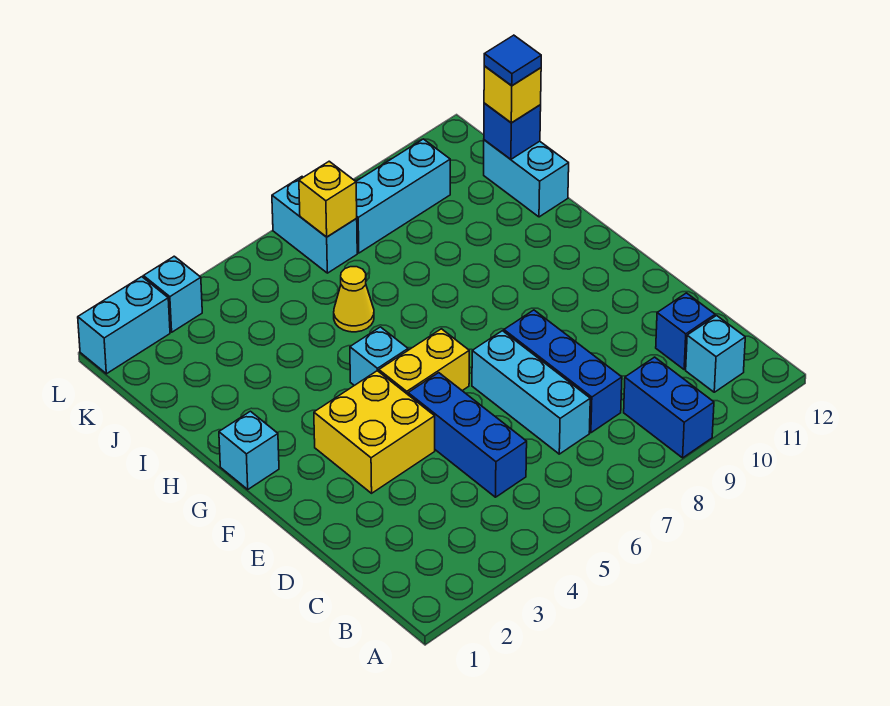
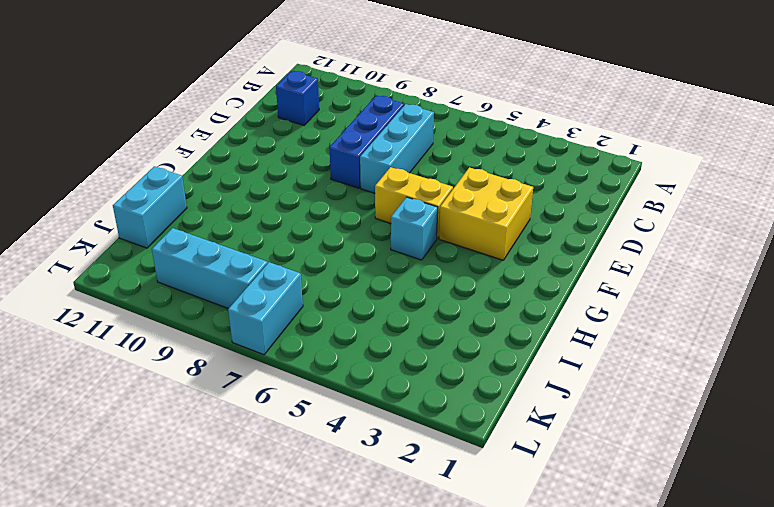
none -> blue 1x2 brick [624,357,714,458]
none -> cyan 1x1 brick [686,316,745,392]
none -> blue 1x3 brick [408,373,527,497]

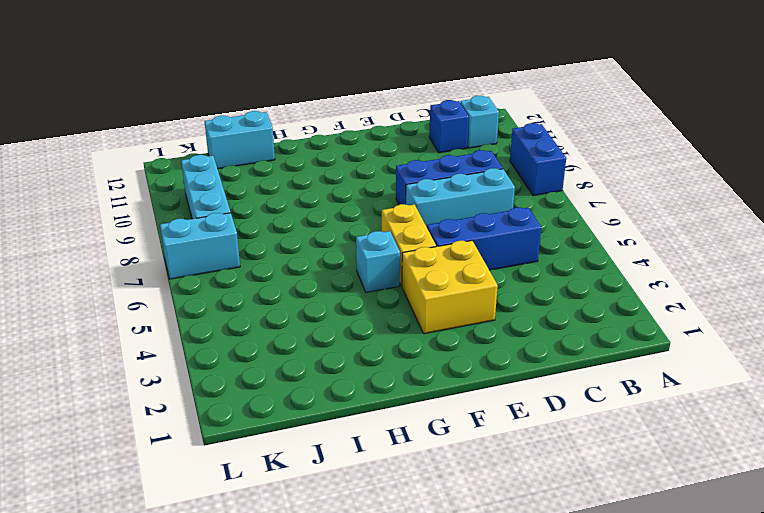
blue 1x2 brick [510,123,566,196] -> blue 1x2 brick turned to [624,357,714,458]
none -> cyan 1x1 brick [219,411,279,489]
none -> yellow 1x1 cone [334,267,374,332]
none -> cyan 1x2 brick [78,277,170,374]

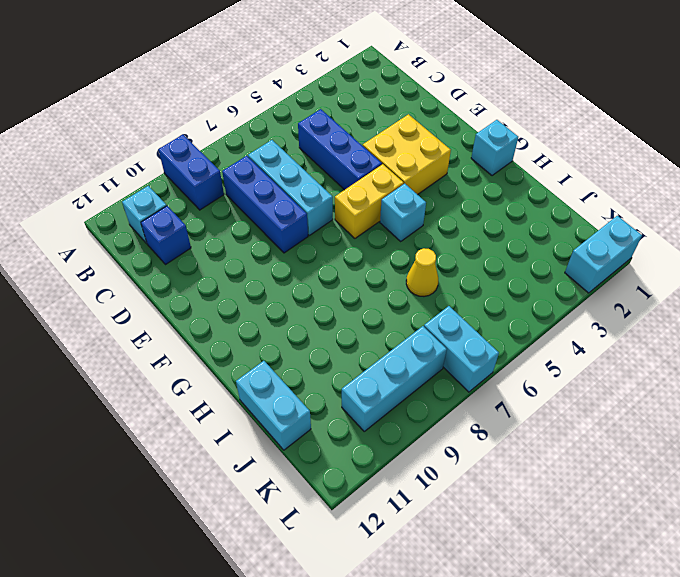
none -> cyan 1x1 brick [143,256,202,332]
none -> blue 1x1 brick [484,103,541,159]
none -> yellow 1x1 brick [299,161,357,237]

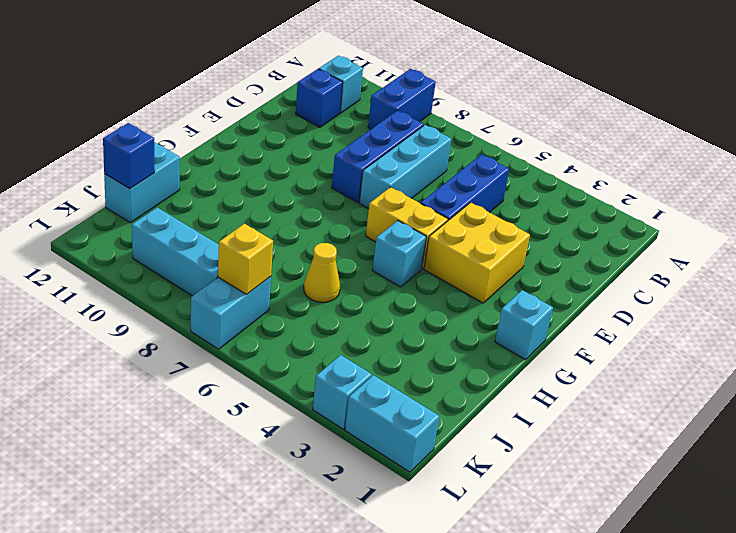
none -> yellow 1x1 brick [484,66,541,123]
none -> blue 1x1 tile [484,35,541,86]

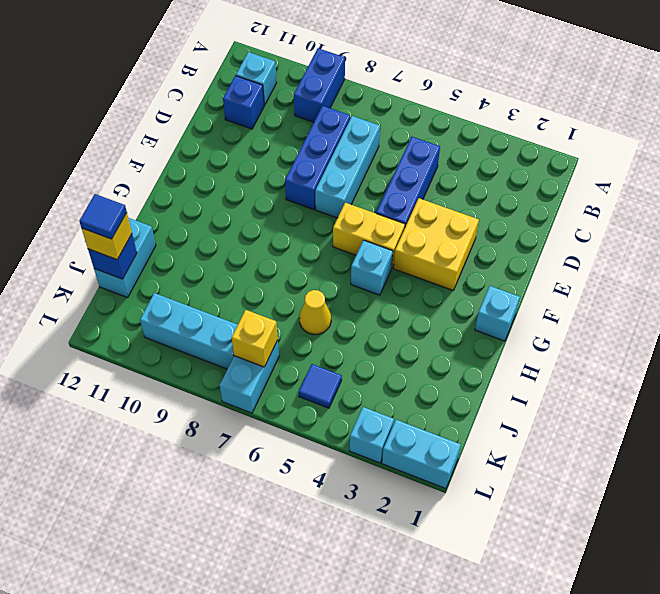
blue 1x1 tile [299,364,342,408] -> none

